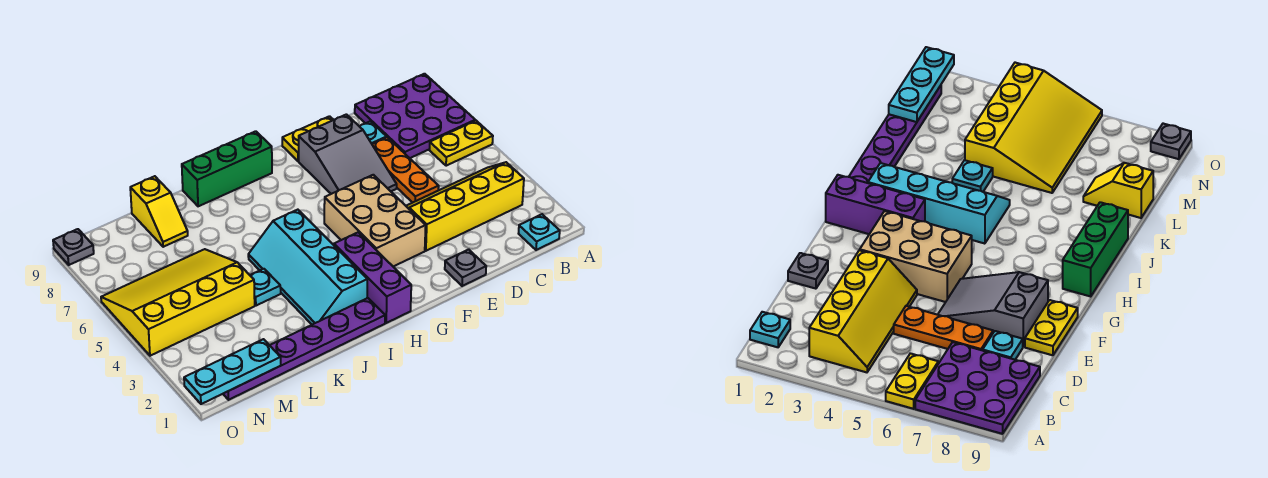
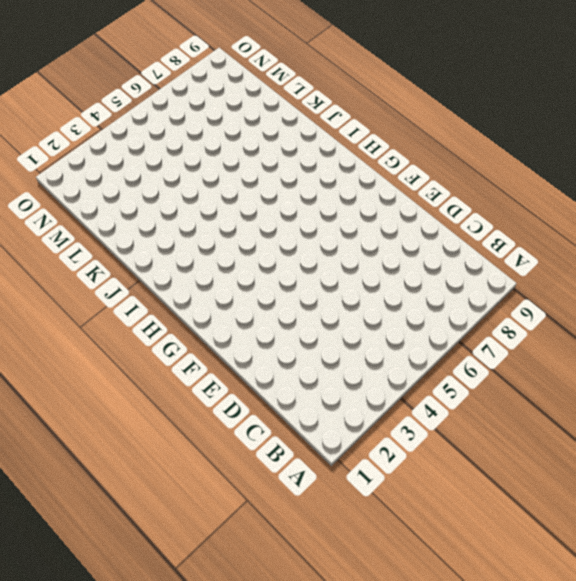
none -> yellow 1x2 plate [429,121,493,166]
none -> purple 3x3 plate [355,74,475,158]
none -> cyan 1x1 plate [519,214,560,250]

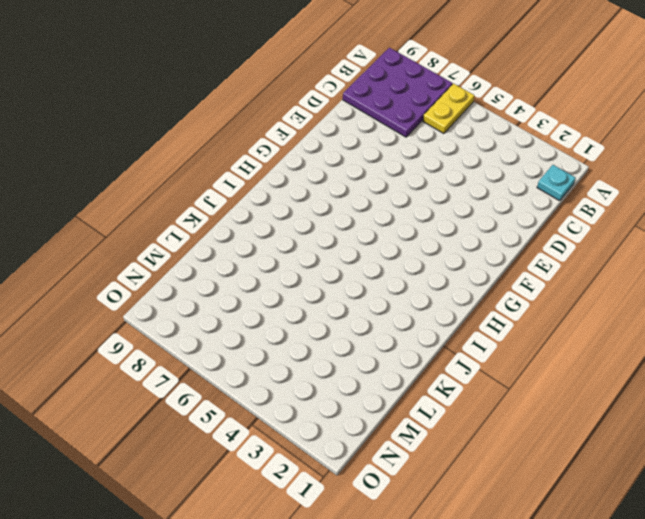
none -> yellow 2x4 slope [406,162,524,251]
none -> orange 1x3 plate [372,137,439,203]
none -> cyan 1x1 plate [359,121,387,144]

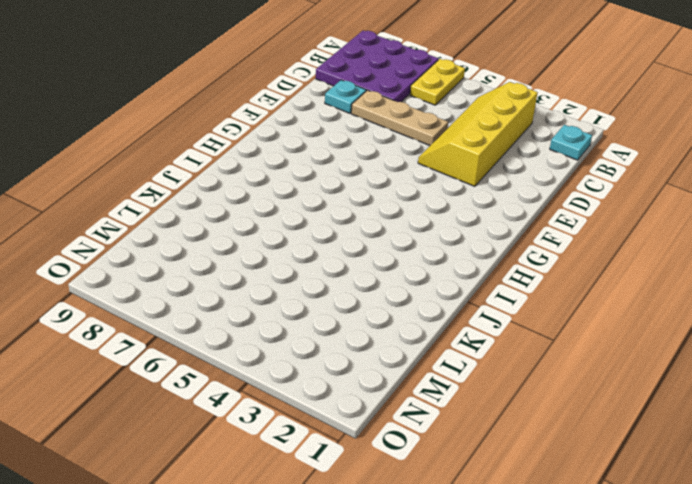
tan 1x3 plate [351,90,448,145] -> orange 1x3 plate [372,137,439,203]
none -> grey 1x1 plate [445,249,486,286]
none -> grey 2x3 slope [299,114,397,194]
none -> yellow 1x2 plate [282,116,333,161]

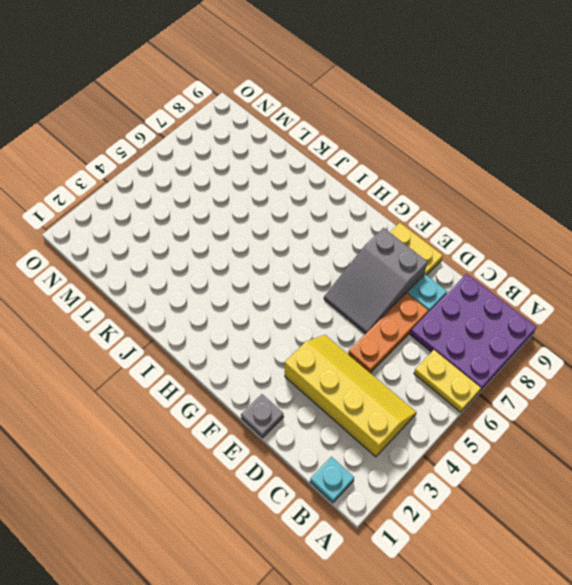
none -> tan 2x3 brick [324,175,426,266]
none -> purple 1x3 brick [334,232,411,323]
none -> green 1x3 brick [182,131,272,206]

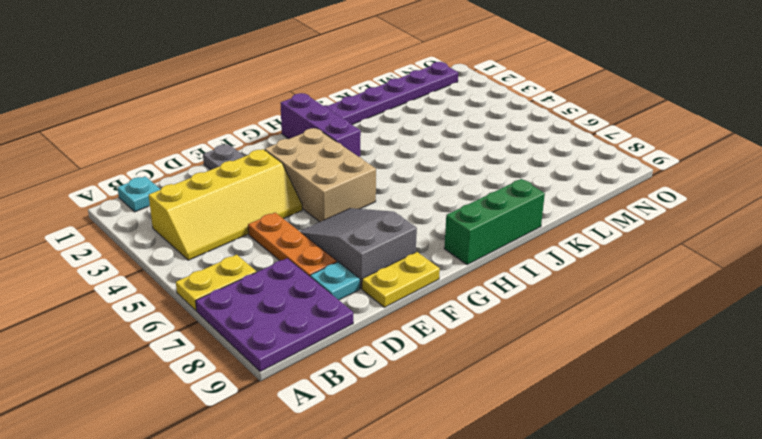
none -> cyan 2x4 slope [248,210,367,325]
none -> cyan 1x1 plate [250,269,281,306]
none -> yellow 3x4 slope [101,249,255,356]

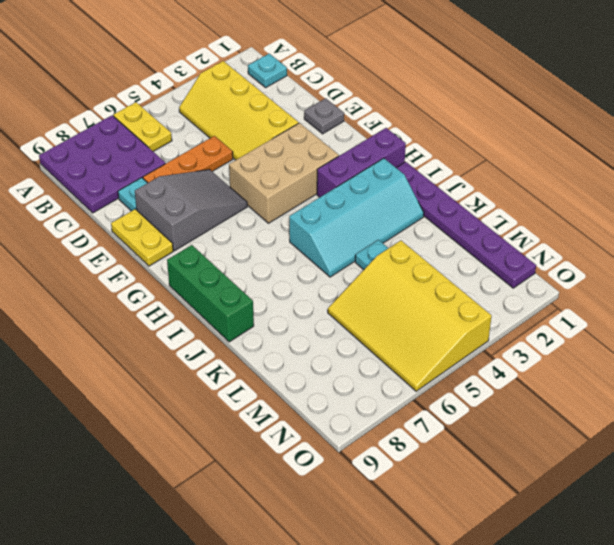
none -> yellow 1x2 slope [130,176,188,247]
none -> grey 1x1 plate [53,229,94,265]
none -> cyan 1x3 plate [184,339,281,404]

